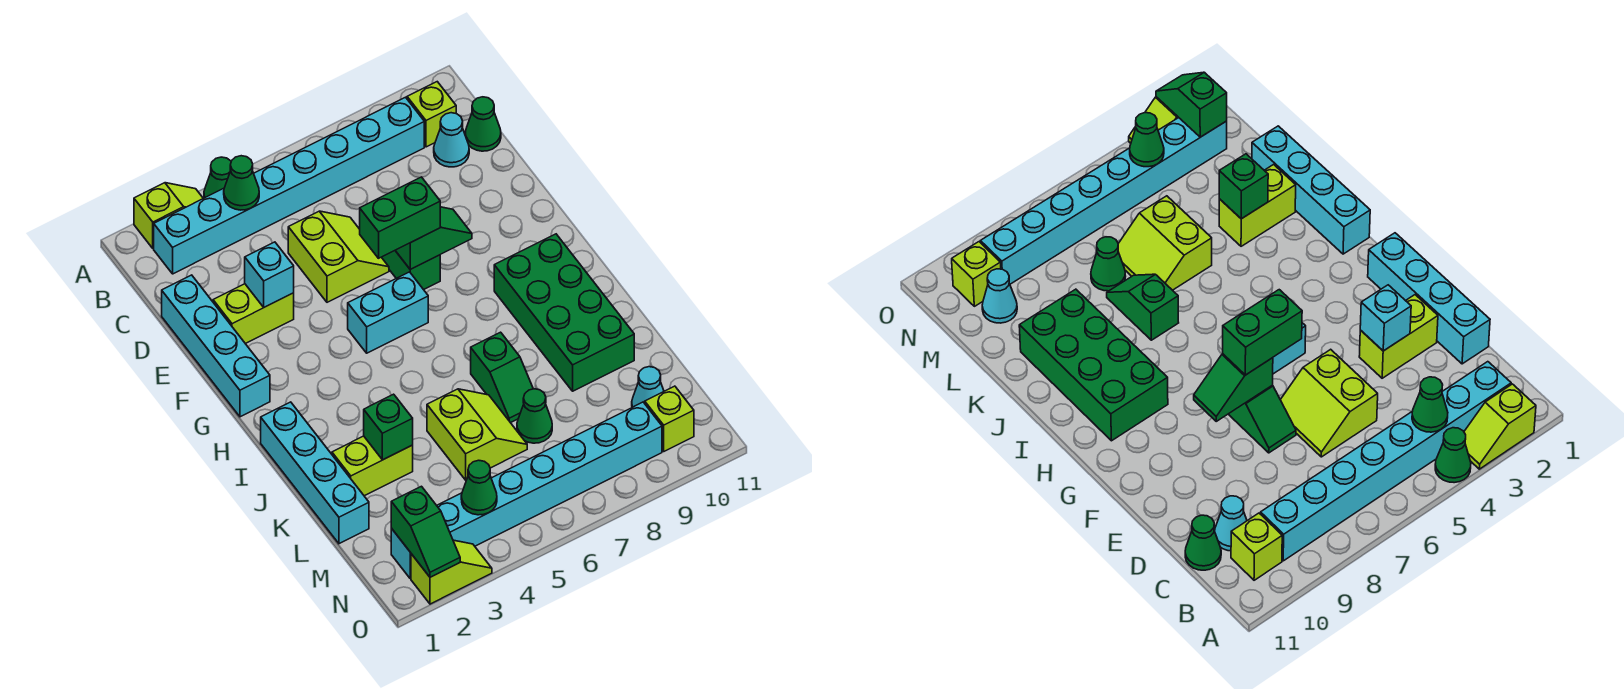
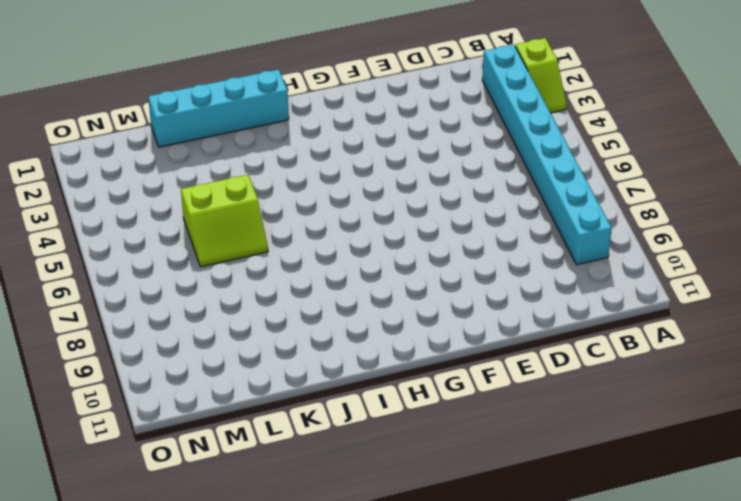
none -> green 1x1 cone [204,157,231,198]
none -> lime 1x1 brick [407,82,456,147]
none -> cyan 1x1 cone [434,113,469,167]

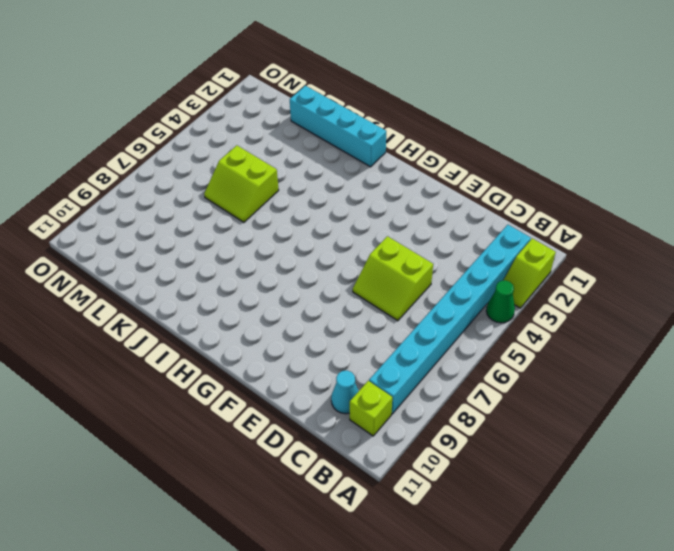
none -> green 1x1 cone [465,97,501,151]
none -> cyan 1x4 brick [162,275,270,417]
none -> lime 1x2 brick [213,284,294,344]

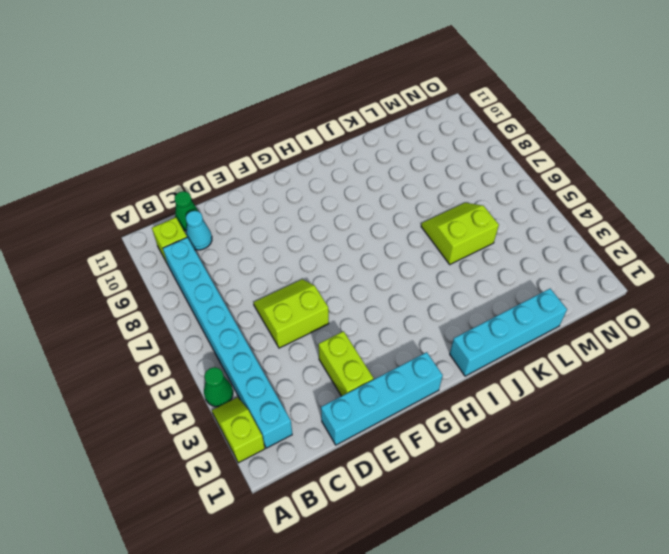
none -> green 1x2 slope [382,251,440,290]
none -> cyan 1x2 brick [348,272,428,353]
none -> green 2x4 brick [494,234,634,391]

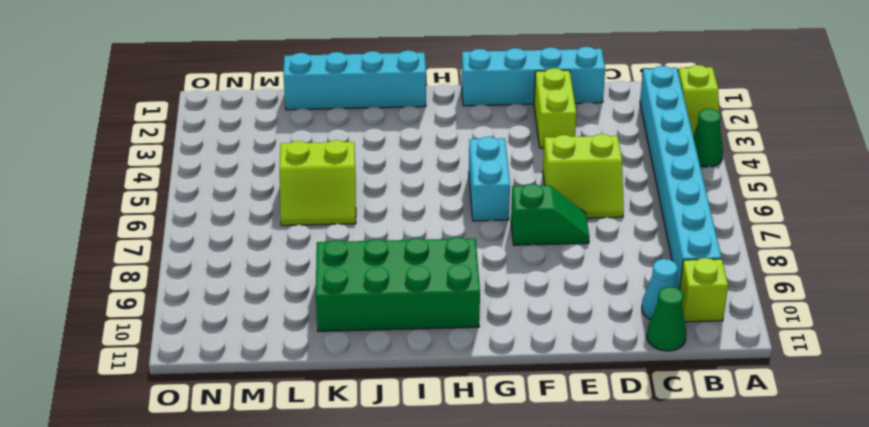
none -> green 1x2 slope [471,332,533,423]
none -> lime 1x2 brick [332,436,413,496]
none -> green 1x1 cone [517,389,552,443]

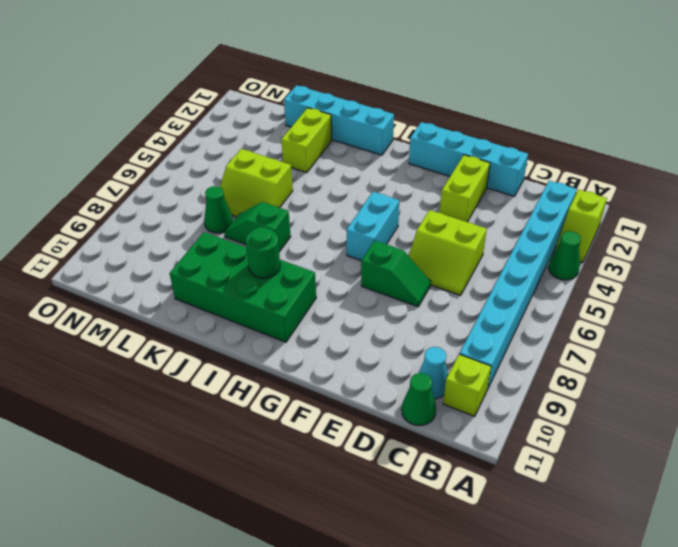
green 1x1 round brick [246,227,280,278] -> none
none -> cyan 1x1 cone [632,367,664,407]
none -> cyan 1x8 brick [391,402,662,579]
none -> lime 1x1 brick [645,386,694,451]

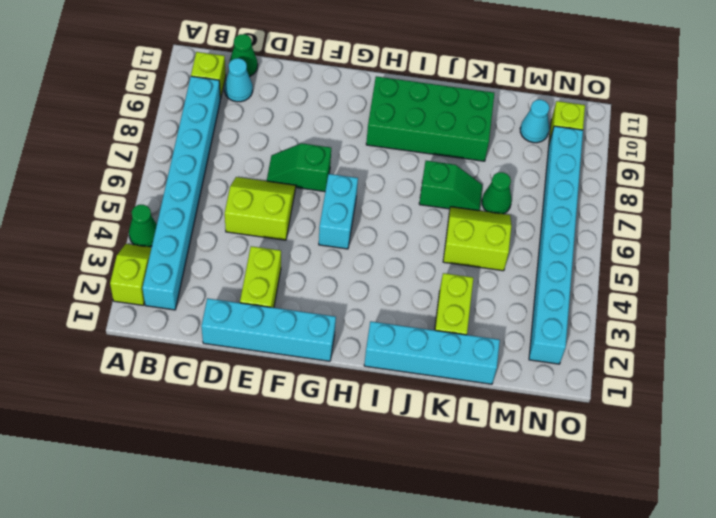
none -> lime 1x2 slope [411,540,492,604]
none -> green 1x1 cone [224,156,259,210]
none -> cyan 1x1 brick [245,242,294,307]

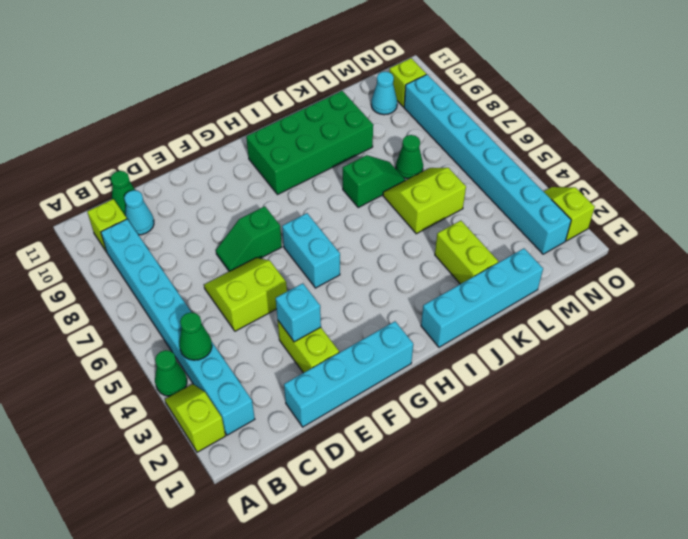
none -> green 1x2 slope [395,207,472,269]
none -> green 1x1 brick [364,394,413,460]
none -> green 1x2 slope [391,486,460,577]

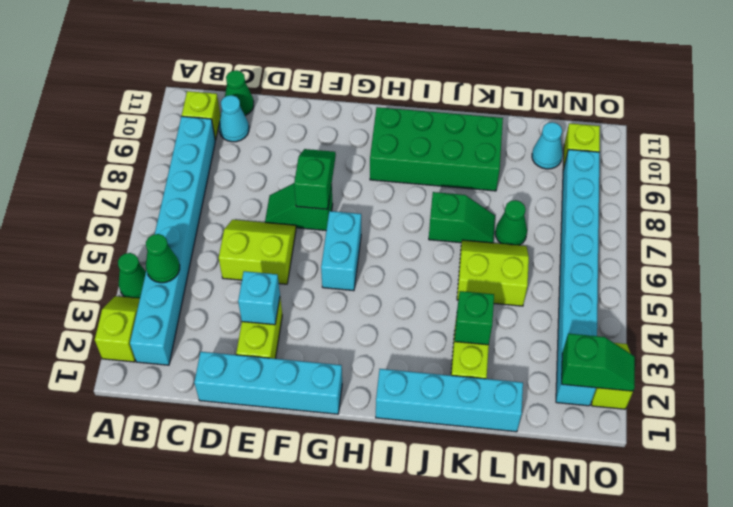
none -> green 1x1 cone [461,460,497,515]
none -> green 1x2 brick [360,177,440,258]

